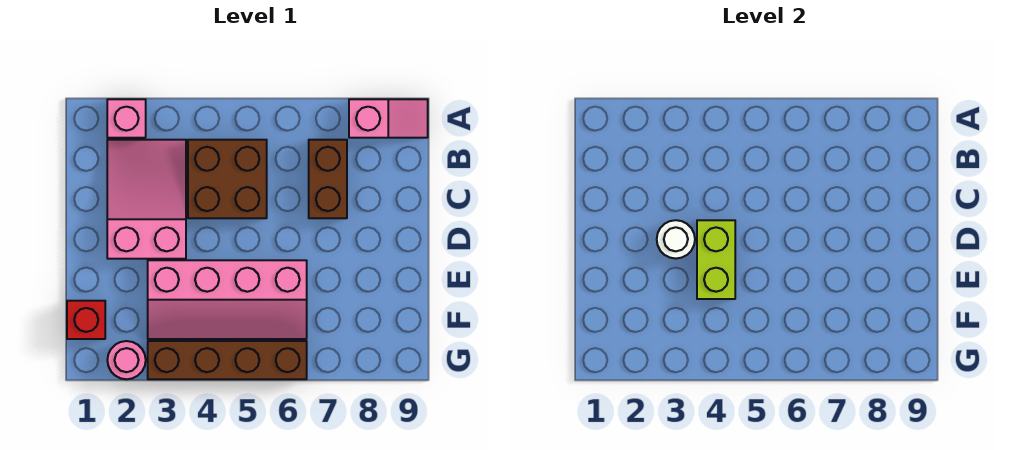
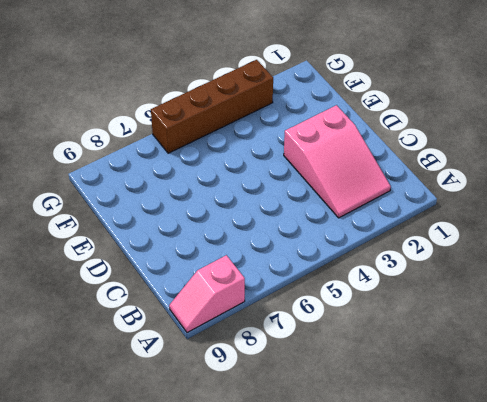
none -> pink 1x1 brick [107,99,146,138]
none -> brown 2x2 brick [188,140,267,218]

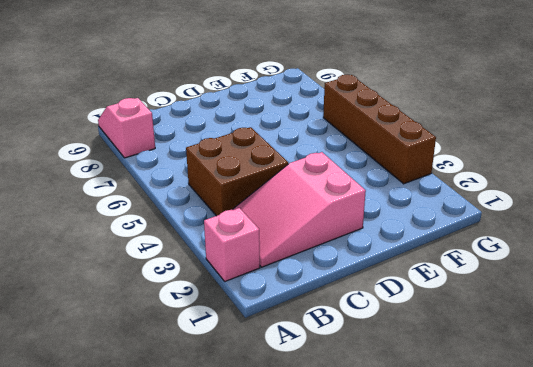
none -> brown 1x2 brick [309,140,347,218]
none -> pink 2x4 slope [148,260,307,339]

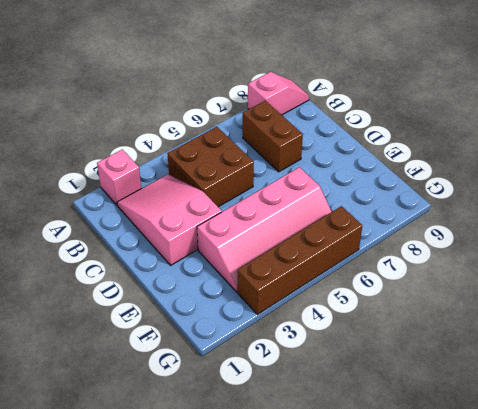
none -> red 1x1 brick [67,301,105,339]
none -> pink 1x1 round brick [107,341,146,379]

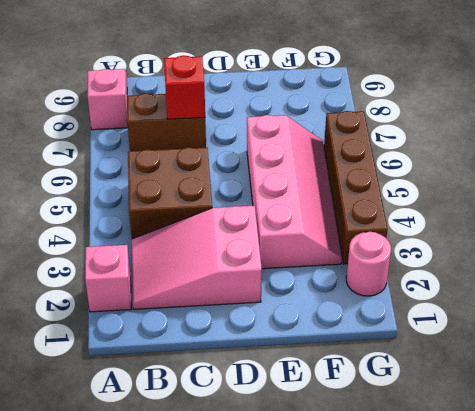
red 1x1 brick [164,55,205,119] -> red 1x1 brick moved to [67,301,105,339]
none -> white 1x1 round brick [657,220,695,259]
none -> lime 1x2 brick [697,220,735,299]

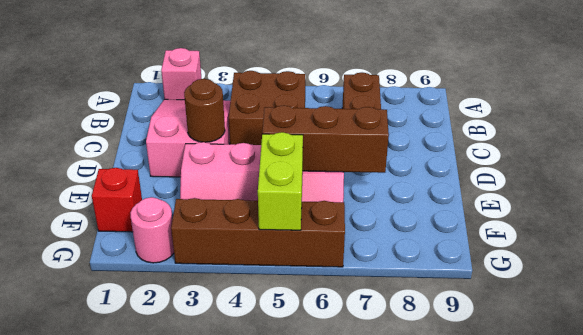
brown 1x1 round brick [184,79,225,142] -> white 1x1 round brick [657,220,695,259]
brown 1x3 brick [262,105,389,173] -> none
lime 1x2 brick [258,132,303,230] -> lime 1x2 brick moved to [697,220,735,299]
none -> pink 1x2 slope [349,99,428,138]

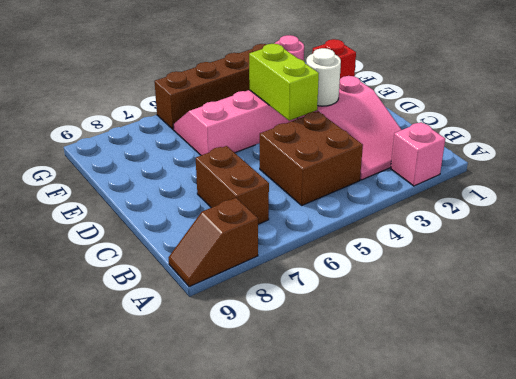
brown 1x2 slope [169,198,258,287] -> pink 1x2 slope [349,99,428,138]

